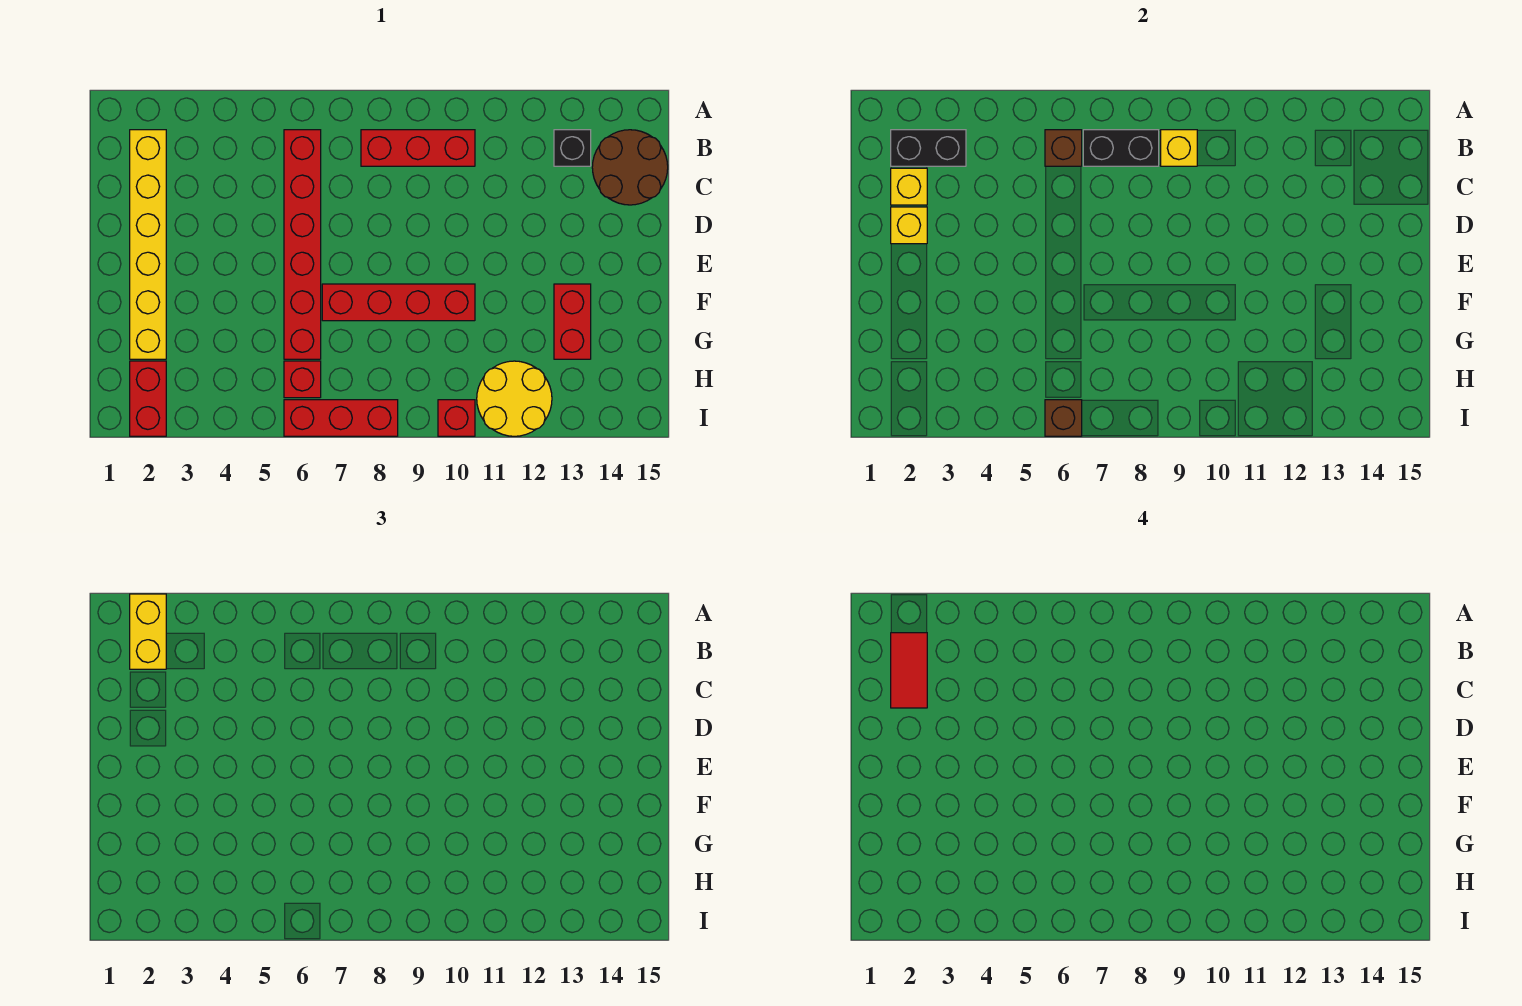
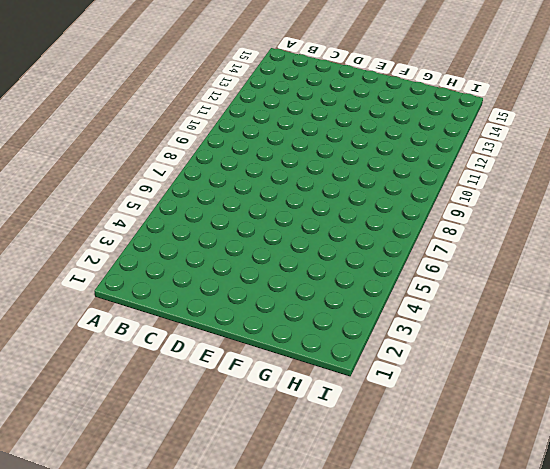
none -> yellow 1x6 brick [130,130,166,359]
none -> red 1x6 brick [284,130,321,359]
none -> red 1x3 brick [361,130,475,166]

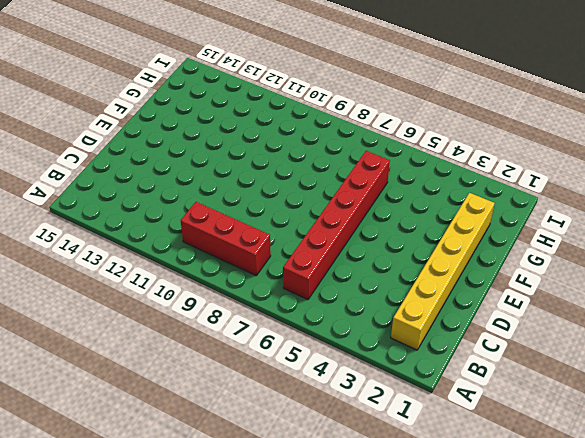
none -> black 1x1 brick [554,130,591,166]
none -> brown 2x2 round brick [592,130,668,205]
none -> red 1x4 brick [322,284,475,321]

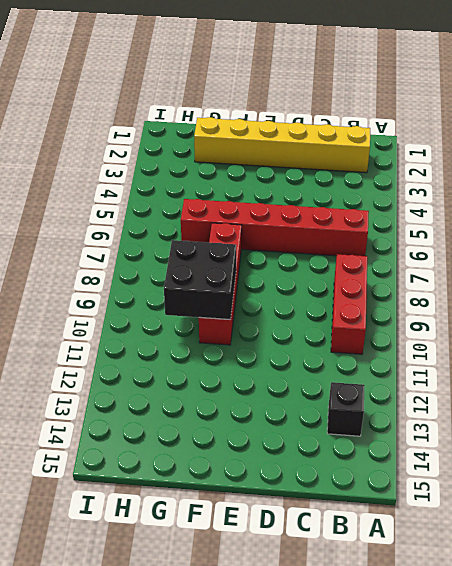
black 2x2 brick [164,240,236,320] -> none
none -> brown 2x2 round brick [592,130,668,205]
none -> red 1x2 brick [554,284,591,359]
none -> red 1x2 brick [130,361,166,436]

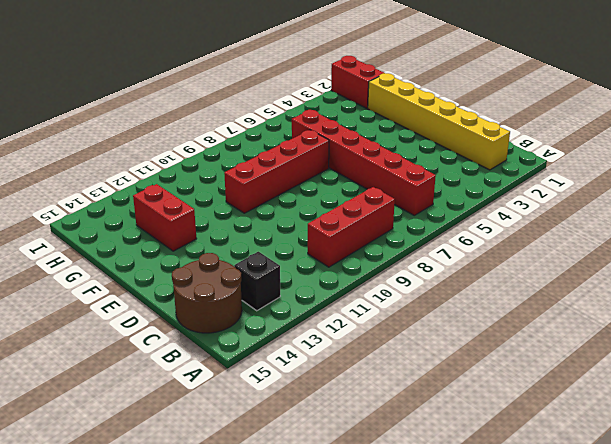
none -> red 1x1 brick [284,361,321,398]
none -> yellow 2x2 round brick [477,361,552,436]
none -> red 1x3 brick [284,400,398,436]

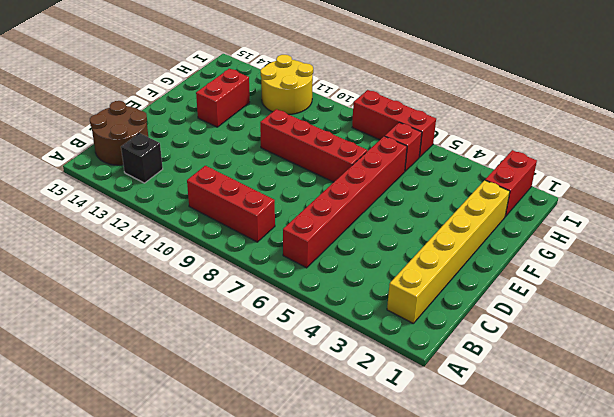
none -> red 1x1 brick [438,400,475,436]
none -> black 1x2 brick [891,130,966,166]
none -> brown 1x1 brick [1045,130,1082,166]

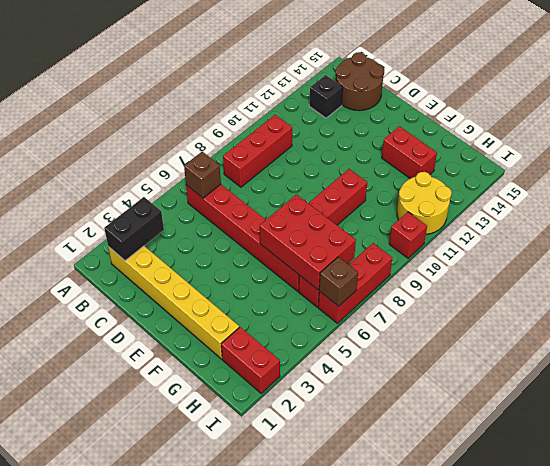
red 2x3 brick [260,195,356,290] -> none
none -> black 1x2 brick [1083,130,1159,166]
none -> yellow 1x1 brick [1161,130,1197,166]
none -> yellow 1x1 brick [891,168,927,205]

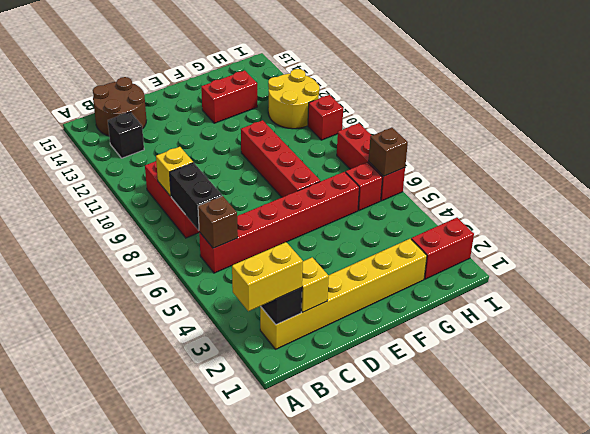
none -> yellow 1x1 brick [891,207,927,244]
none -> red 1x2 tile [891,633,927,708]

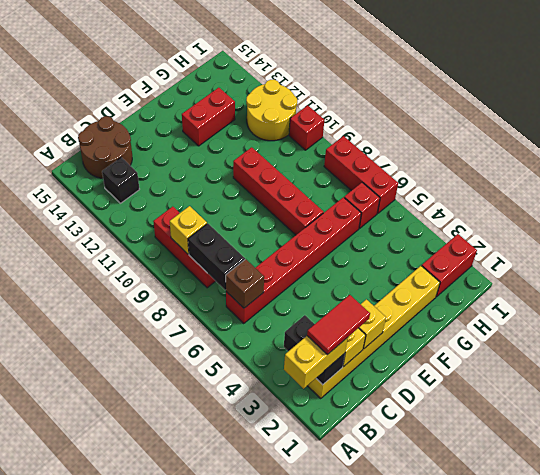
none -> brown 1x1 brick [1045,400,1082,436]

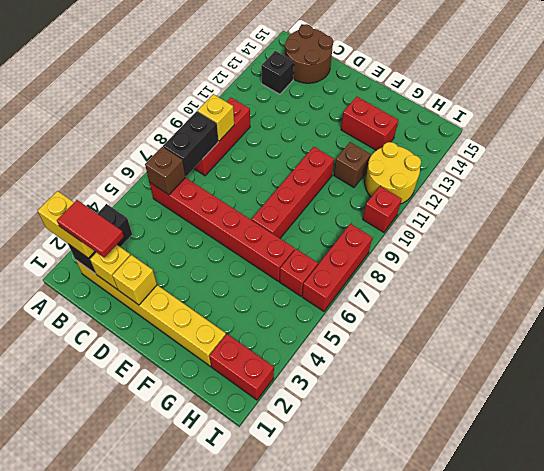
brown 1x1 brick [334,142,371,187] -> brown 1x1 brick moved to [1045,400,1082,436]

